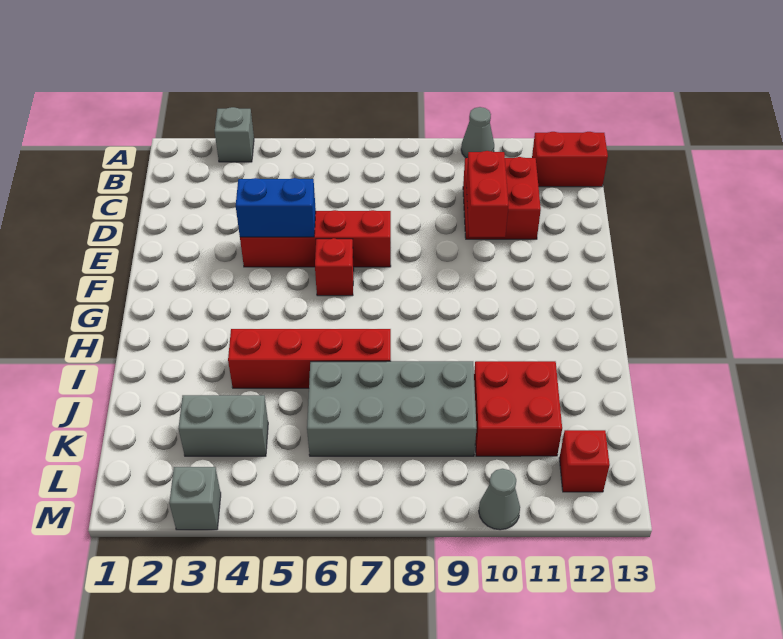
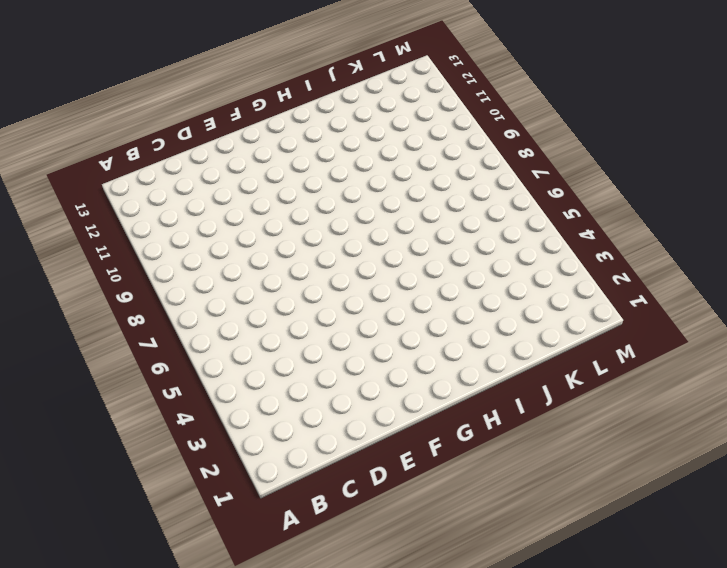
none -> grey 1x1 brick [215,107,254,162]
none -> grey 1x1 cone [461,107,494,158]
none -> red 1x2 brick [532,132,608,187]

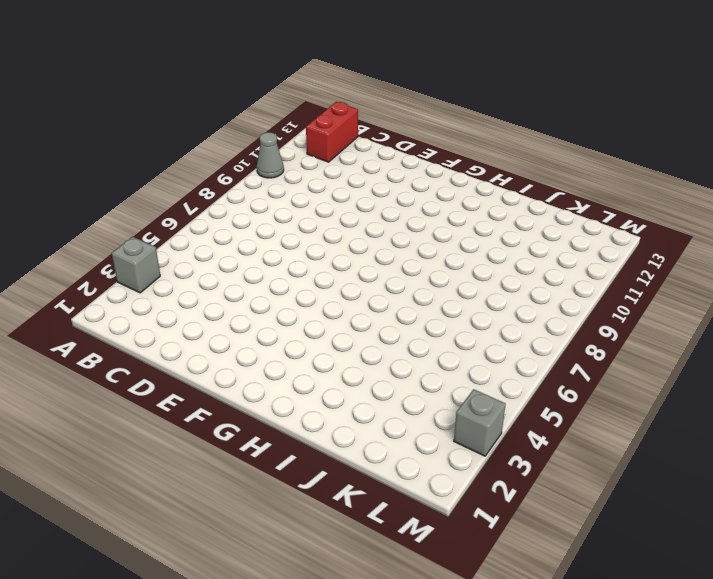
none -> red 2x2 brick [463,157,541,239]
none -> red 1x4 brick [240,210,391,267]
none -> red 1x1 brick [315,238,354,296]

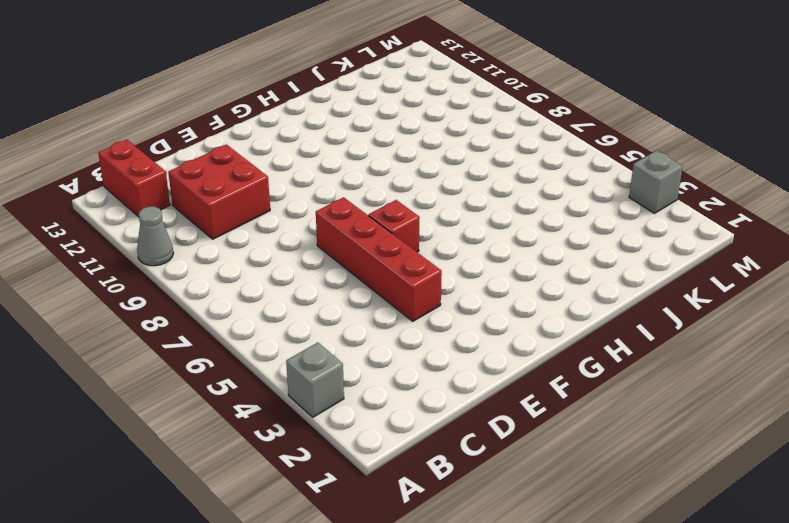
none -> red 1x4 brick [228,329,391,388]
none -> grey 2x4 brick [307,361,477,456]
none -> red 2x2 brick [474,361,562,456]

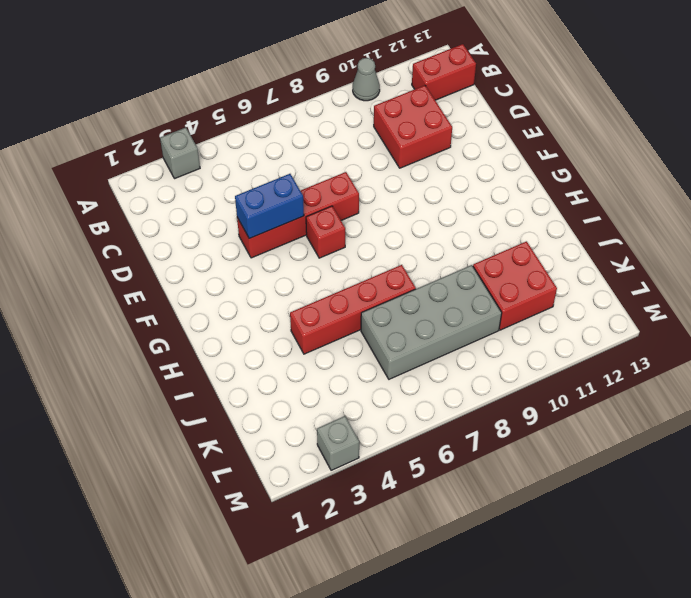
none -> grey 1x2 brick [178,395,268,456]
none -> red 1x1 brick [559,430,610,492]
none -> grey 1x1 cone [479,469,520,530]

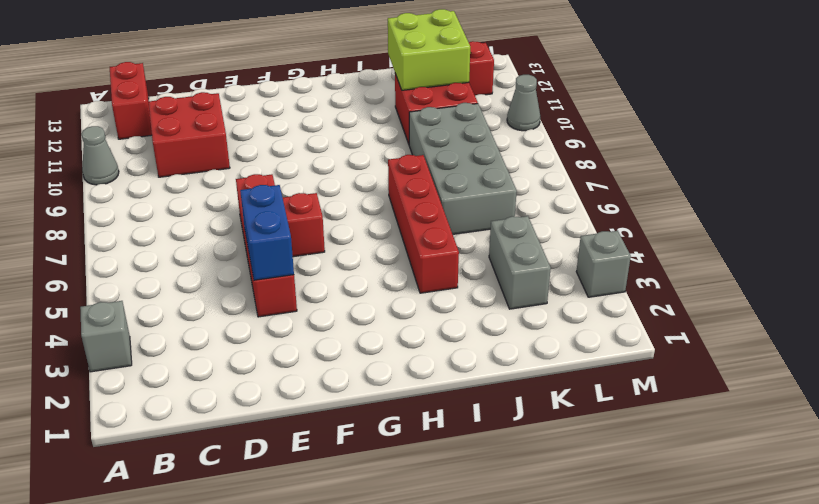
lime 2x2 brick [388,9,470,90] -> none
none -> red 1x2 brick [466,151,508,237]

